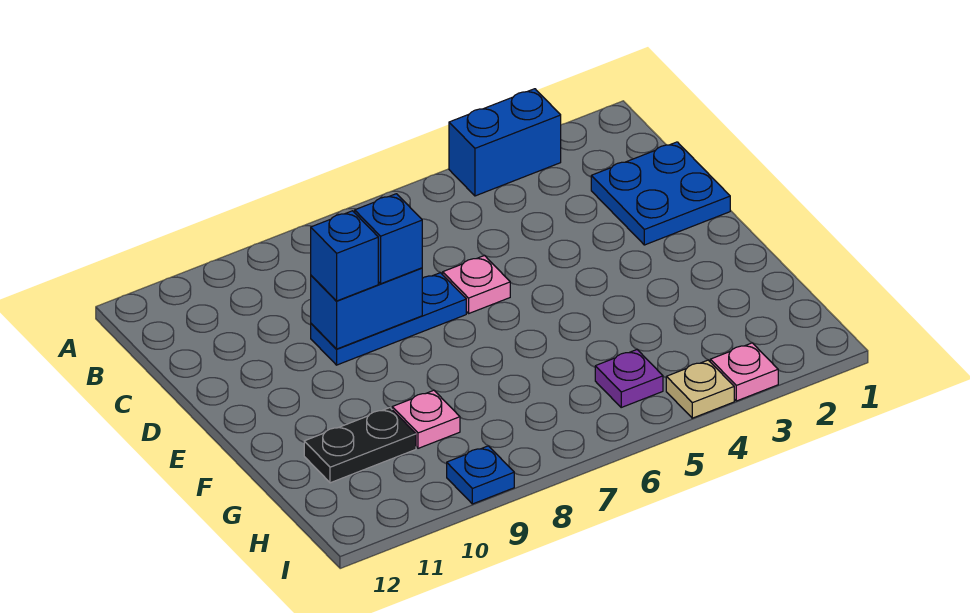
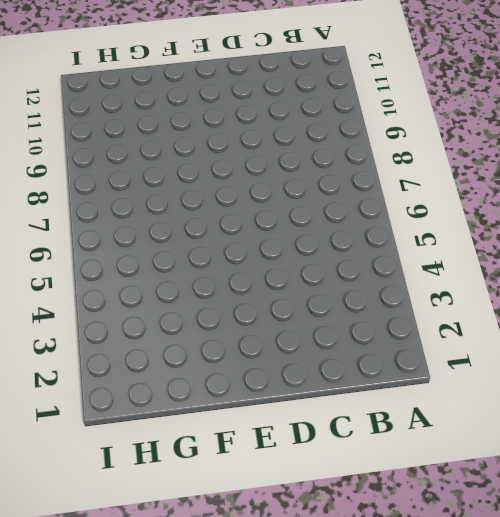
none -> blue 1x2 brick [449,89,561,196]
none -> blue 2x2 plate [591,142,730,245]
none -> pink 1x1 plate [443,255,510,313]

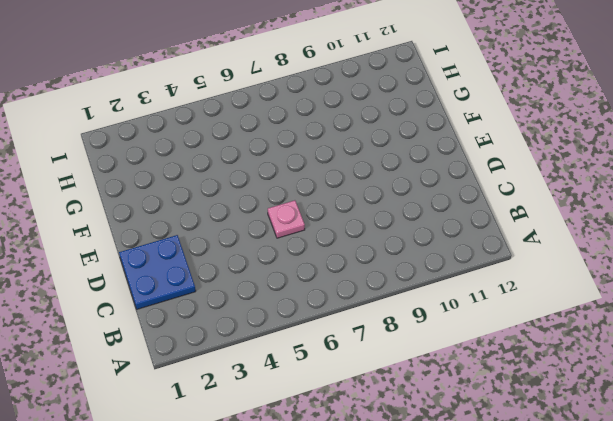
none -> blue 1x2 brick [449,89,561,196]
none -> blue 1x3 plate [311,273,466,365]
none -> pink 1x1 plate [392,390,460,448]

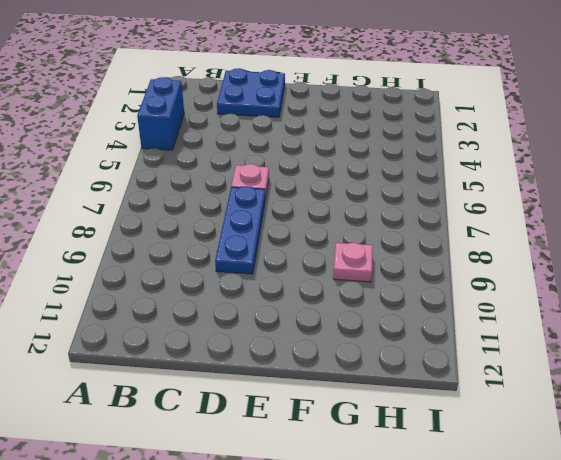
none -> black 1x2 plate [304,408,416,483]
none -> purple 1x1 plate [595,350,663,407]
none -> pink 1x1 plate [710,343,778,401]

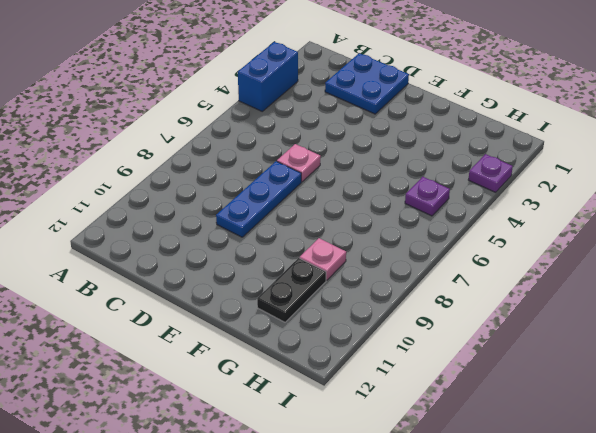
purple 1x1 plate [468,154,513,192] -> pink 1x1 plate [710,343,778,401]
none -> tan 1x1 plate [666,360,734,418]
none -> blue 1x1 plate [447,446,514,504]
none -> blue 1x2 brick [311,268,422,349]

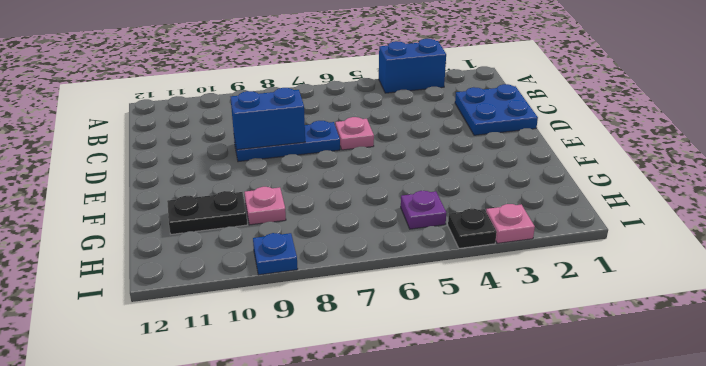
black 1x1 plate [448,209,497,248] -> tan 1x1 plate [666,360,734,418]
none -> blue 1x1 brick [355,194,422,284]
none -> blue 1x1 brick [311,211,378,301]

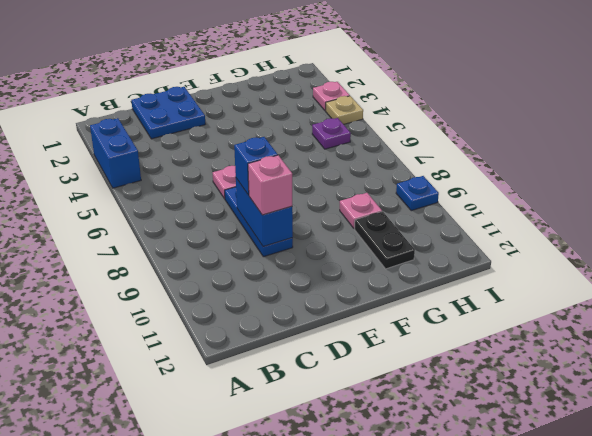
pink 1x1 brick [248,155,292,215] -> blue 1x1 brick [311,211,378,301]

